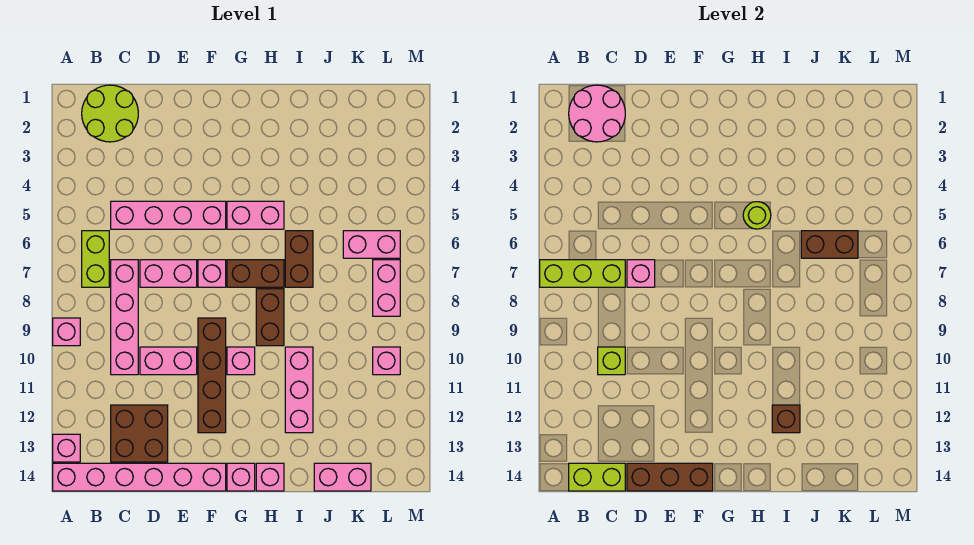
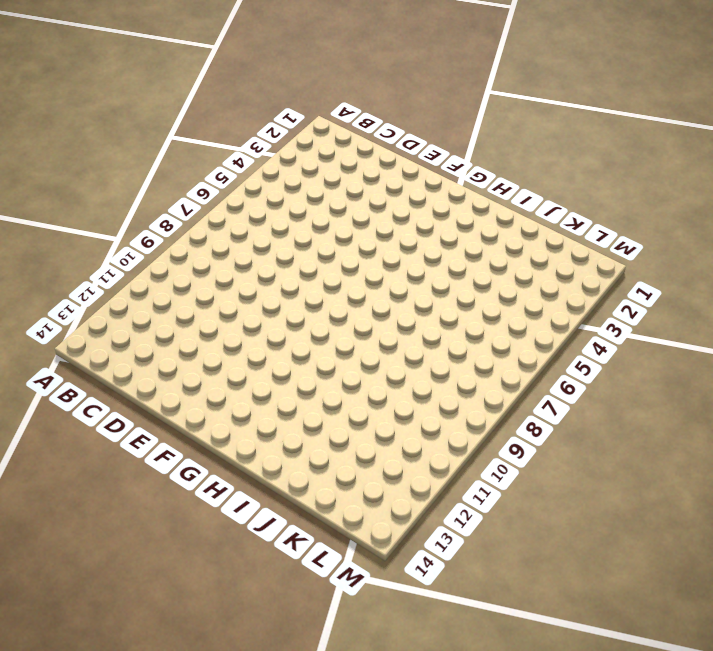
none -> pink 1x1 brick [53,318,80,346]
none -> pink 1x1 brick [53,434,80,462]
none -> pink 1x6 brick [53,463,226,491]
none -> lime 2x2 round brick [82,85,138,142]

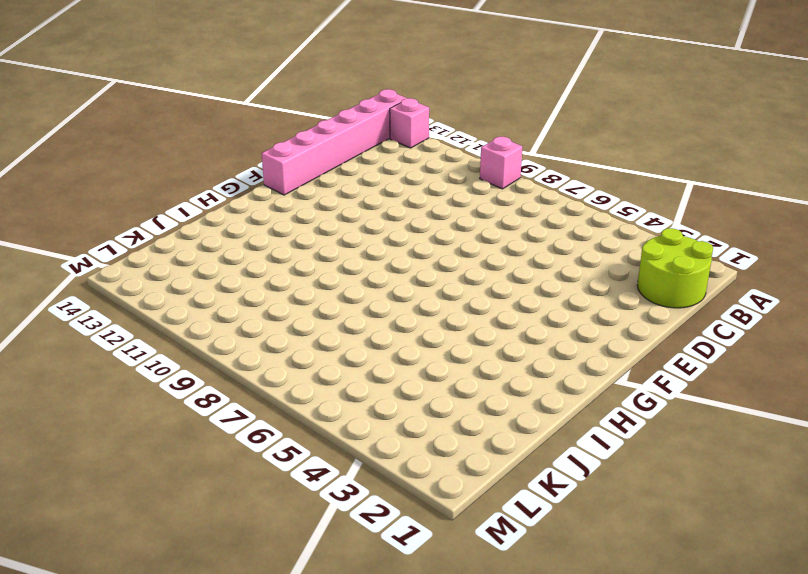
none -> lime 1x2 brick [82,231,109,287]
none -> pink 1x4 brick [111,201,226,229]
none -> pink 1x4 brick [111,260,138,375]
none -> brown 2x2 brick [111,405,168,462]

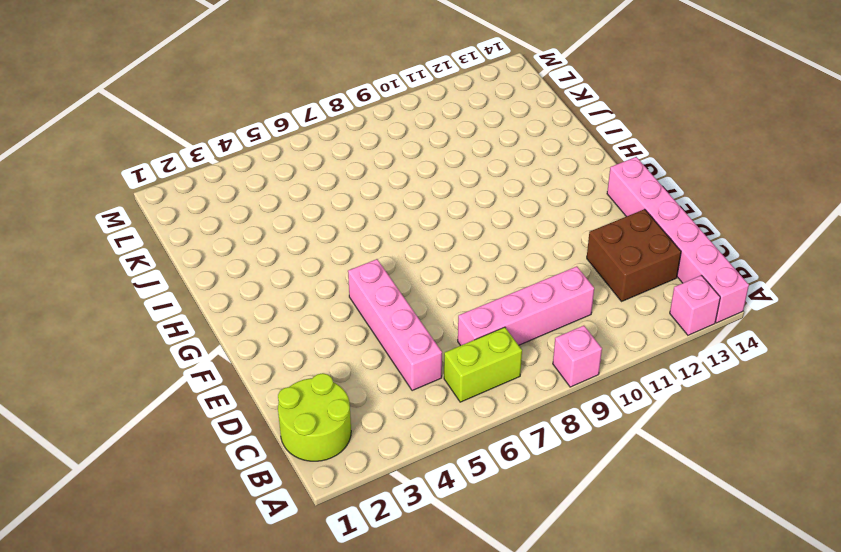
none -> pink 1x2 brick [140,260,197,287]
none -> pink 1x2 brick [140,347,197,375]
none -> pink 1x1 brick [198,260,226,287]
none -> brown 1x4 brick [198,318,226,433]

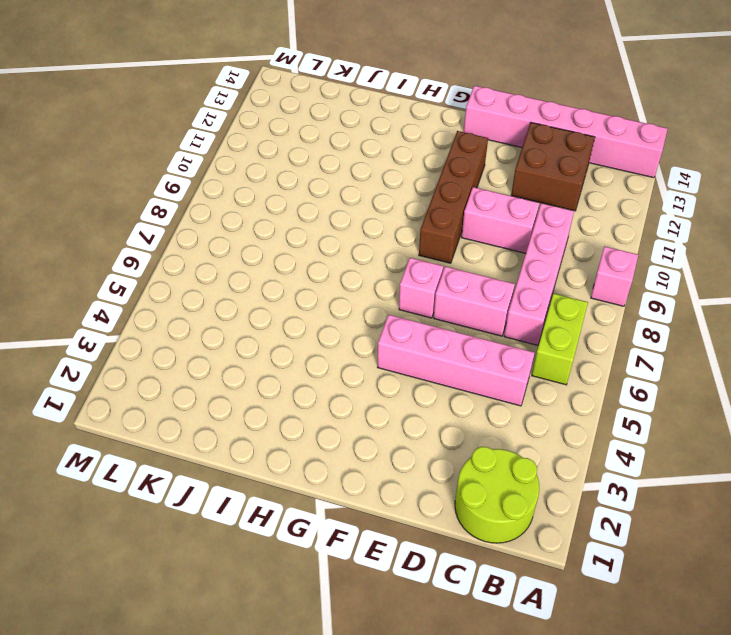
none -> pink 1x1 brick [53,434,80,462]
none -> pink 1x2 brick [227,201,284,229]
none -> brown 1x2 brick [227,260,284,287]
none -> pink 1x1 brick [227,347,255,375]

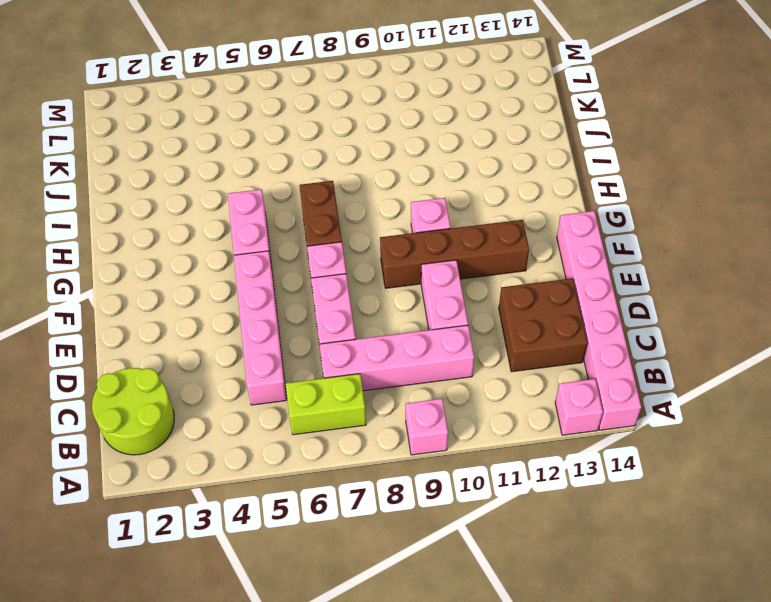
none -> pink 1x1 brick [227,463,255,491]
none -> brown 1x2 brick [256,289,284,346]
none -> pink 1x1 brick [256,463,284,491]
none -> brown 1x2 brick [285,231,313,287]

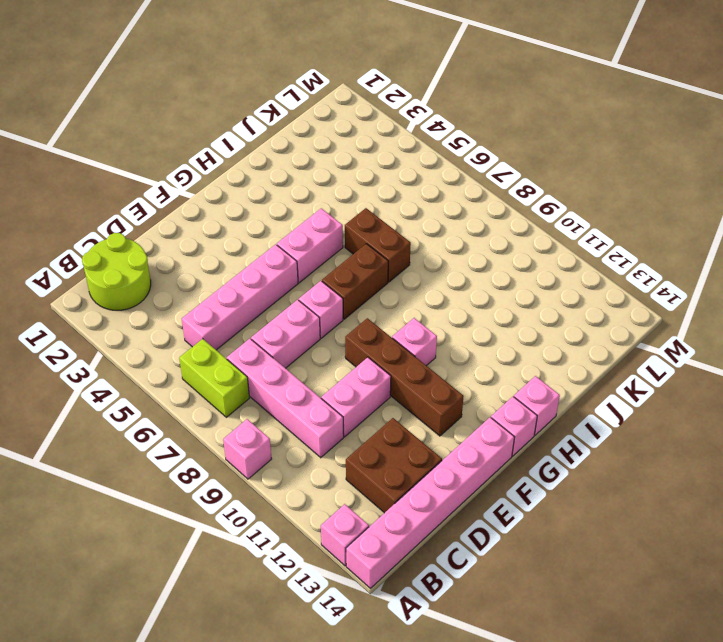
none -> brown 1x2 brick [256,289,284,346]
none -> pink 1x3 brick [285,347,313,433]
none -> pink 1x2 brick [314,463,371,491]
none -> pink 1x2 brick [343,231,400,258]

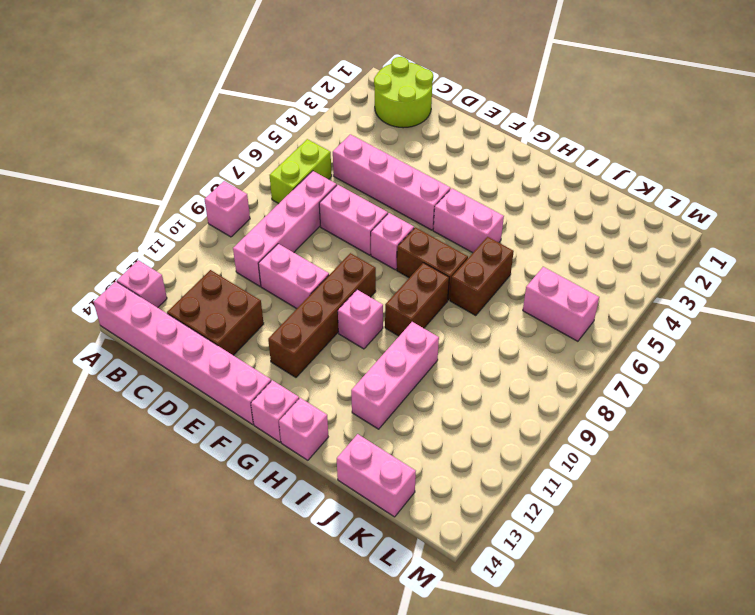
none -> pink 1x2 brick [373,260,400,316]
none -> pink 1x1 brick [373,347,400,375]
none -> lime 1x3 brick [540,260,625,287]
none -> pink 2x2 round brick [569,85,625,142]

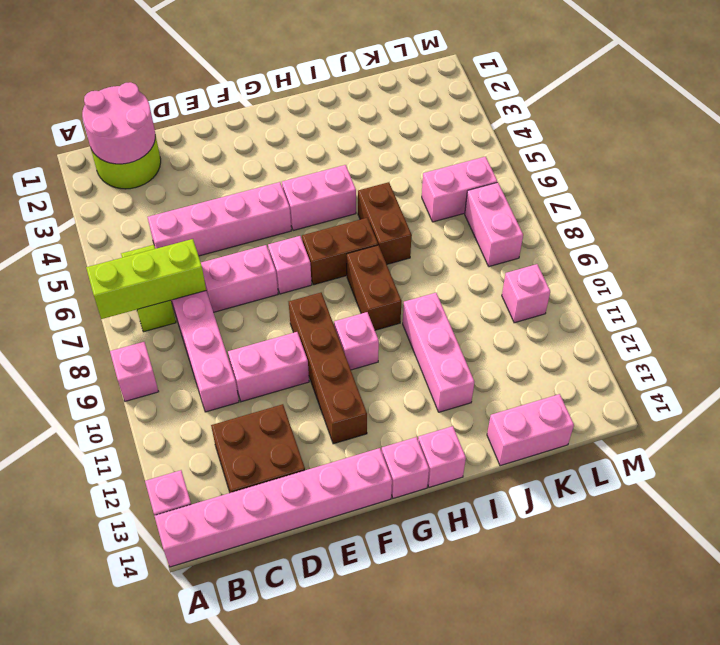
none -> lime 1x2 brick [569,463,625,491]
none -> lime 1x1 brick [598,347,625,375]
none -> pink 1x1 brick [627,260,655,287]
none -> brown 1x3 brick [627,463,713,491]

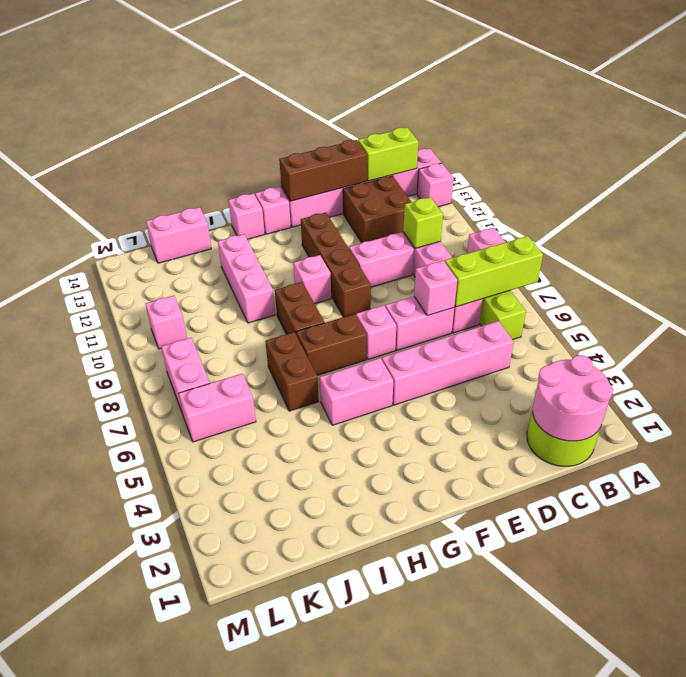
none -> lime 1x1 round brick [743,202,771,229]
none -> brown 1x1 brick [772,405,800,433]
none -> brown 1x2 brick [801,231,858,258]

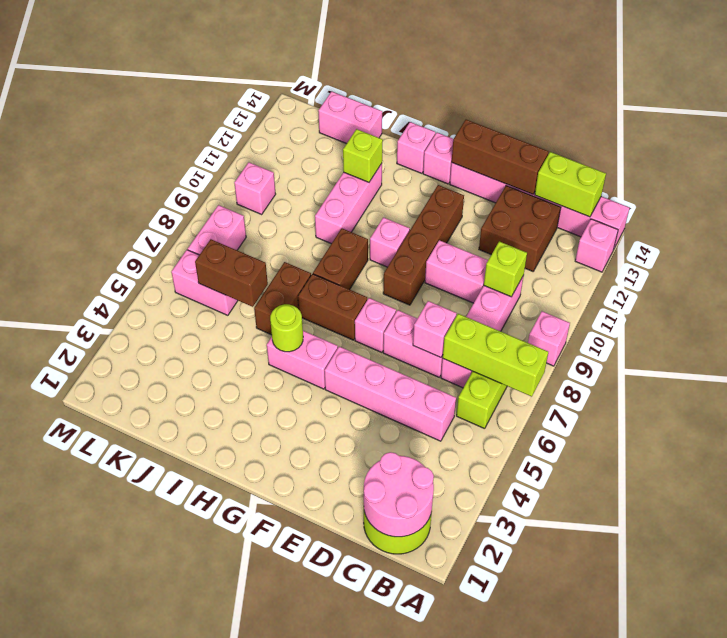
lime 1x1 brick [343,129,383,182] -> brown 1x1 brick [772,405,800,433]

